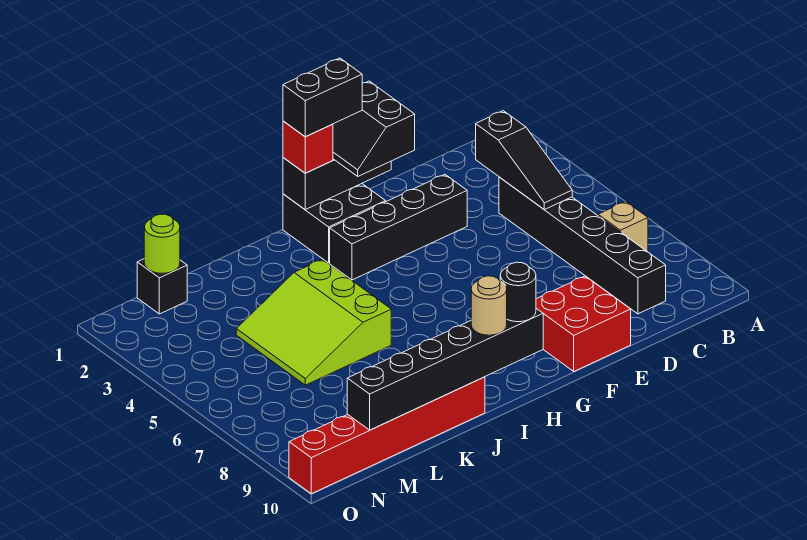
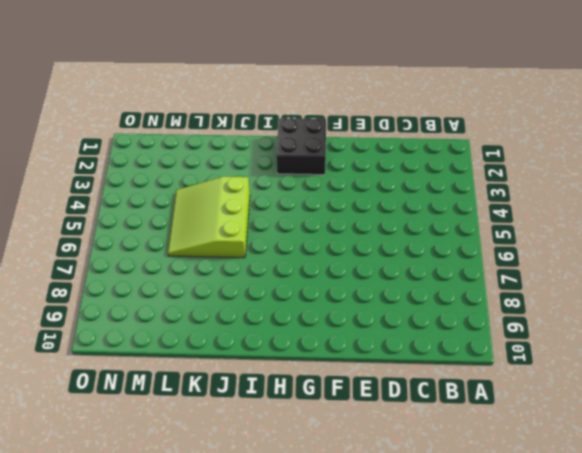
none -> tan 1x1 brick [598,202,648,252]
none -> black 1x6 brick [499,177,666,314]
none -> black 1x4 brick [330,174,467,280]

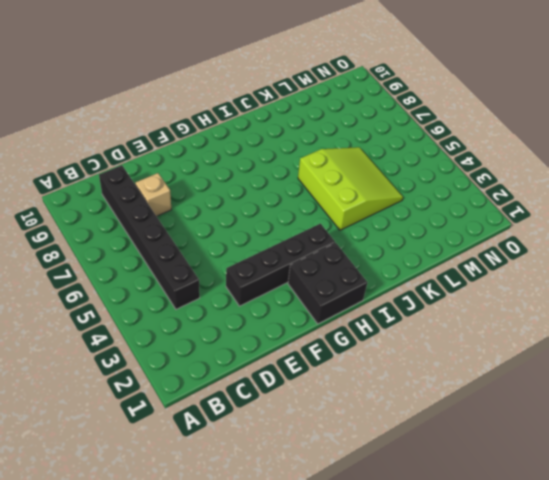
tan 1x1 brick [135,173,171,216] -> tan 1x1 brick moved to [598,202,648,252]
none -> red 2x2 brick [536,276,631,371]
none -> red 1x6 brick [289,377,485,494]
none -> black 1x1 brick [137,259,187,314]

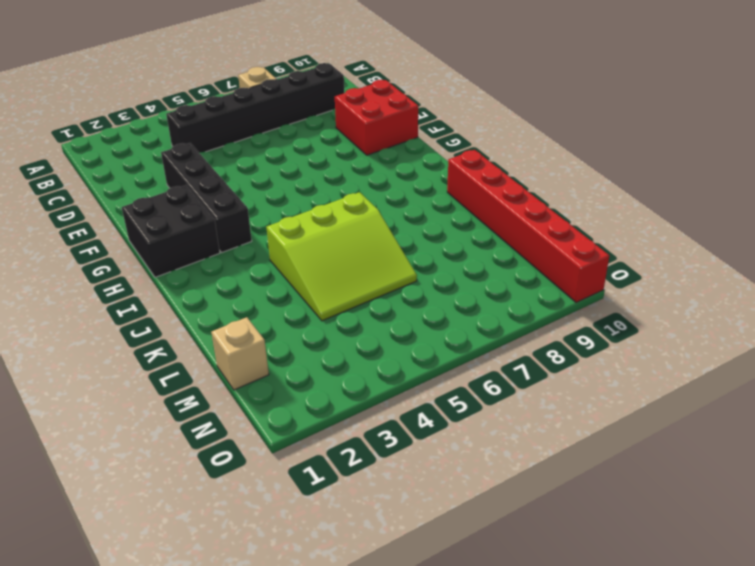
tan 1x1 brick [211,317,269,390] -> black 1x1 brick [137,259,187,314]
none -> black 1x3 slope [476,111,572,210]
none -> black 1x3 brick [283,158,391,210]
none -> black 1x6 brick [347,309,543,430]

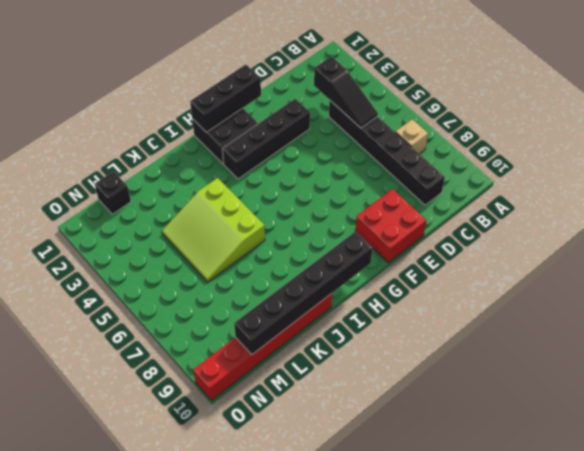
none -> lime 1x1 round brick [144,214,180,273]
none -> black 2x2 slope [333,81,415,176]
none -> red 1x1 brick [283,121,333,173]

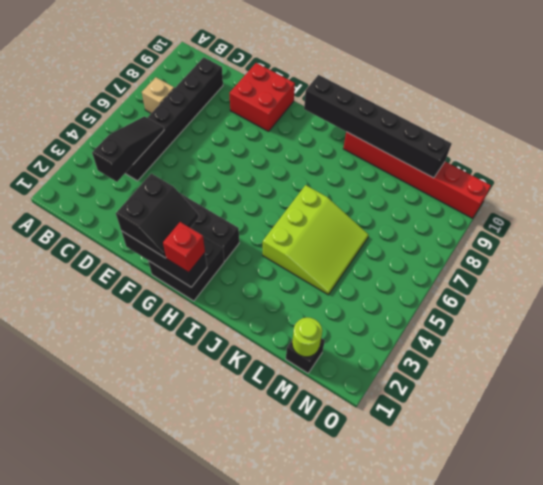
none -> black 1x1 round brick [500,262,536,322]
none -> tan 1x1 round brick [471,276,507,335]
none -> black 1x2 brick [283,58,362,137]

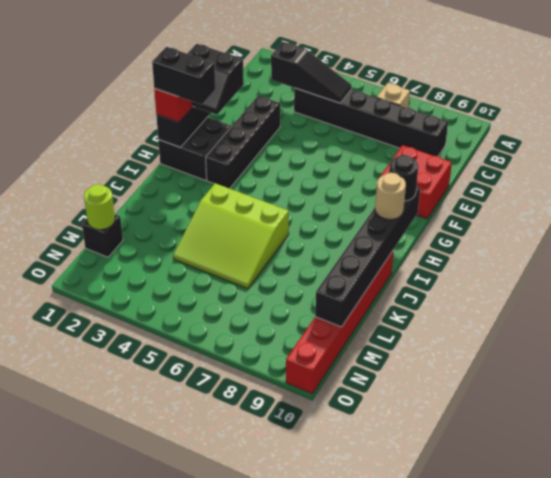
black 1x2 brick [152,47,215,105] -> black 1x2 brick turned to [283,58,362,137]

